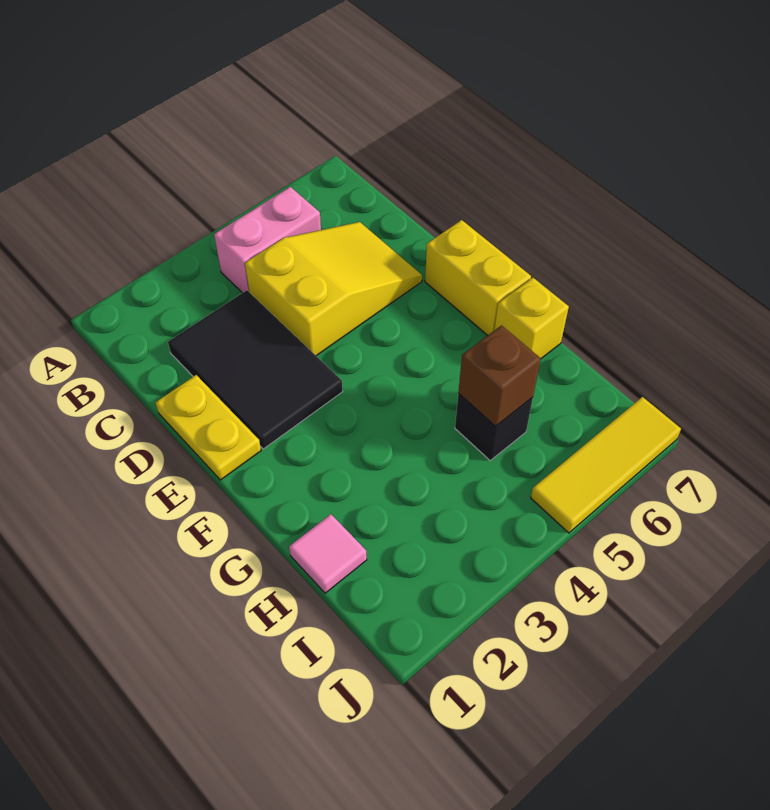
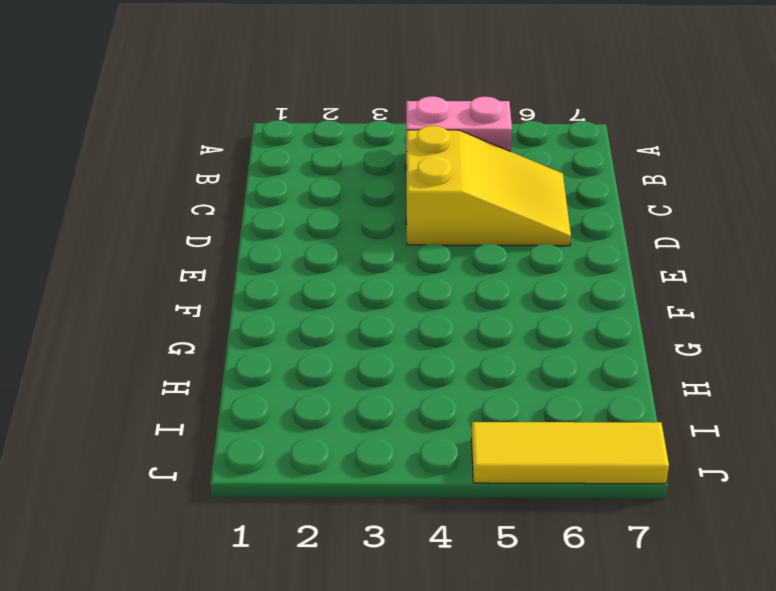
none -> black 2x3 tile [168,290,343,449]
none -> yellow 1x2 plate [155,375,261,480]

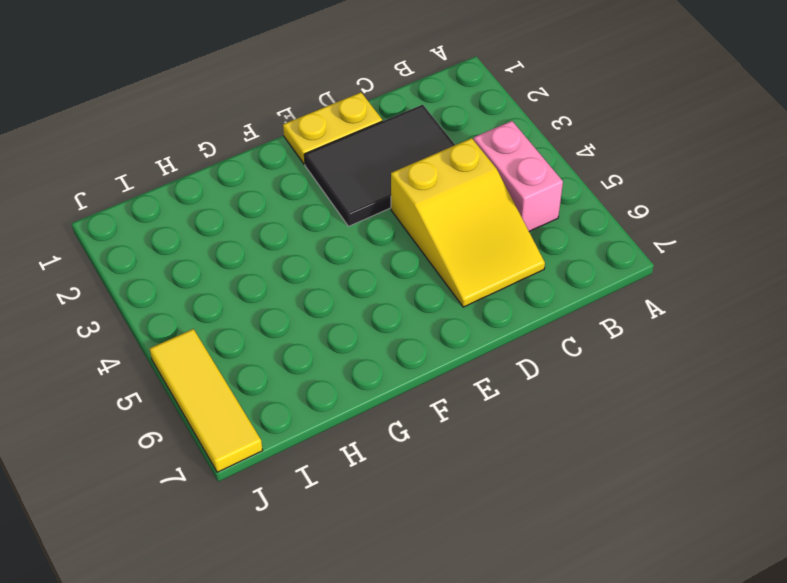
none -> yellow 1x2 brick [425,220,531,335]
none -> yellow 1x1 brick [494,278,569,358]

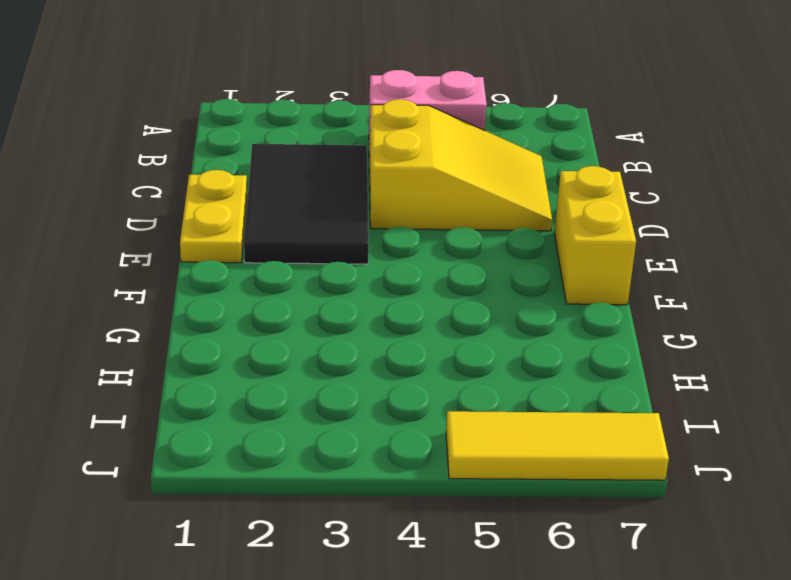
none -> yellow 1x1 brick [494,278,569,358]
none -> pink 1x1 tile [289,514,367,593]

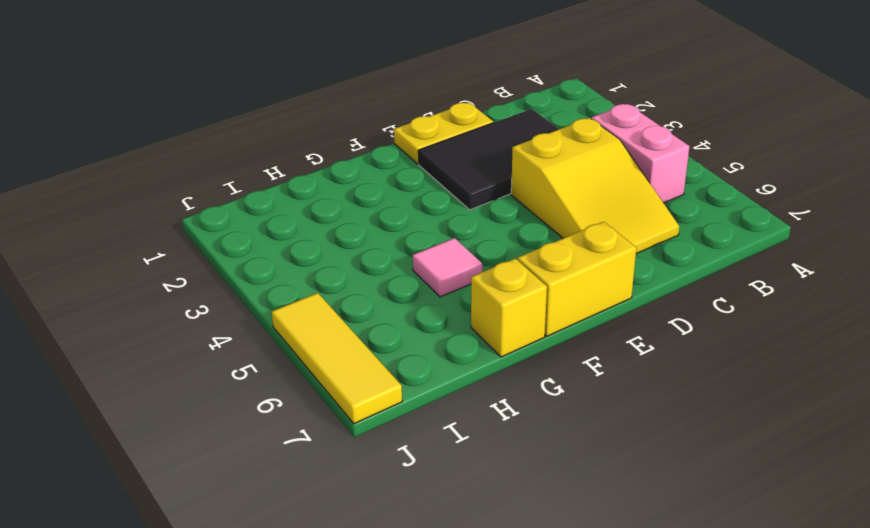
pink 1x1 tile [413,238,482,297] -> pink 1x1 tile moved to [289,514,367,593]
none -> black 1x1 brick [455,394,533,461]
none -> brown 1x1 brick [458,325,541,427]

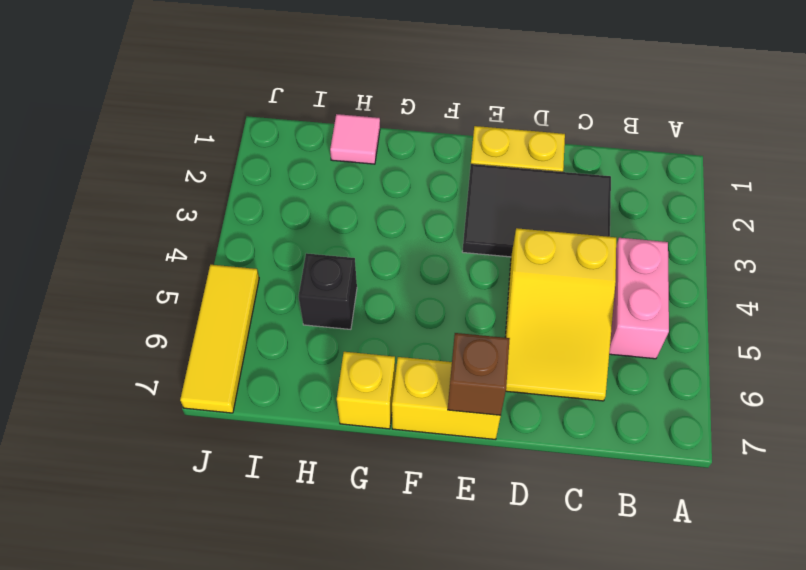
brown 1x1 brick [448,333,510,415] -> brown 1x1 brick moved to [458,325,541,427]

